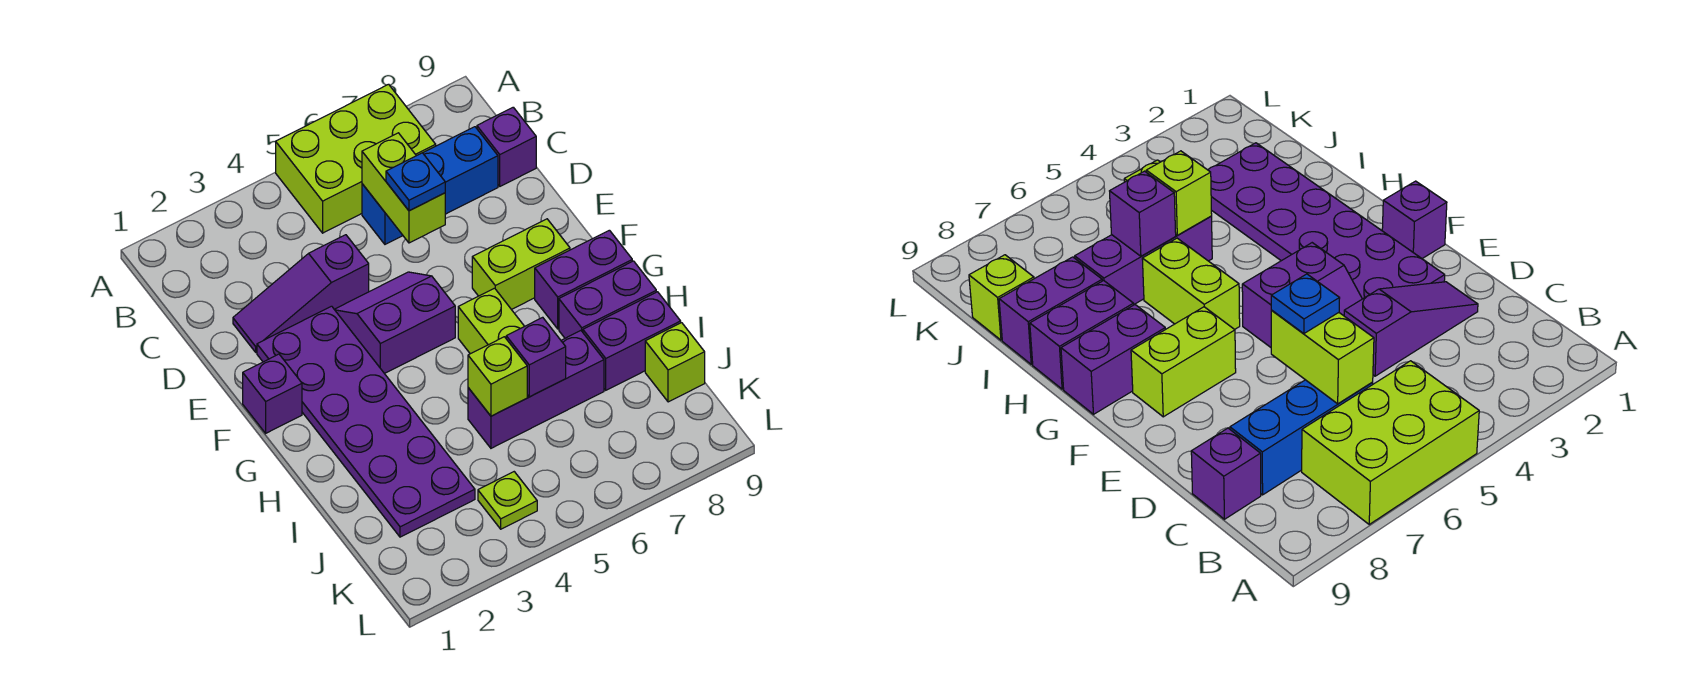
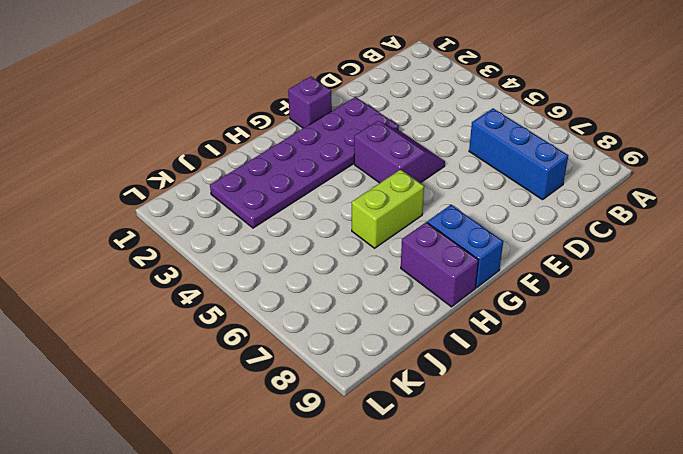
blue 1x2 brick [427,205,503,288] -> purple 1x2 brick [535,230,632,329]
none -> lime 2x3 brick [276,84,436,233]
none -> purple 1x1 brick [477,107,536,186]
none -> purple 1x3 slope [233,235,369,352]

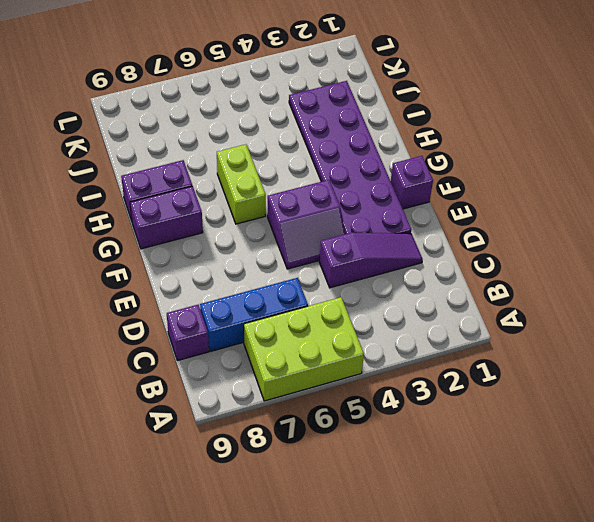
none -> lime 1x2 brick [472,219,570,310]
none -> purple 1x3 brick [468,331,604,448]
none -> purple 1x2 brick [583,292,681,390]

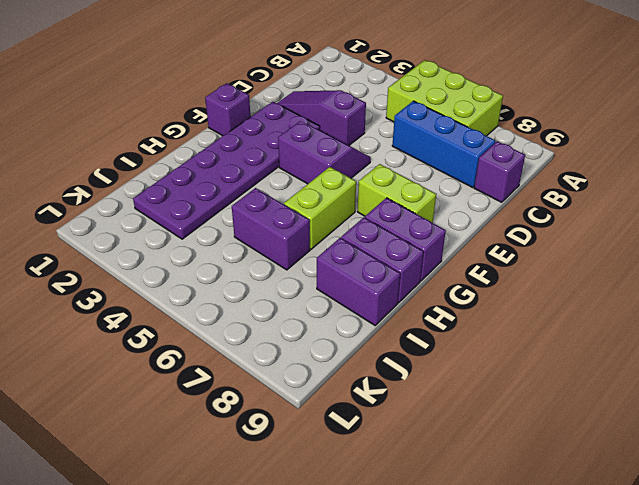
purple 1x2 brick [232,188,310,270] -> purple 1x3 brick [468,331,604,448]
none -> lime 1x1 brick [645,323,705,402]
none -> lime 1x1 plate [478,472,537,529]
none -> lime 1x2 brick [362,133,445,243]

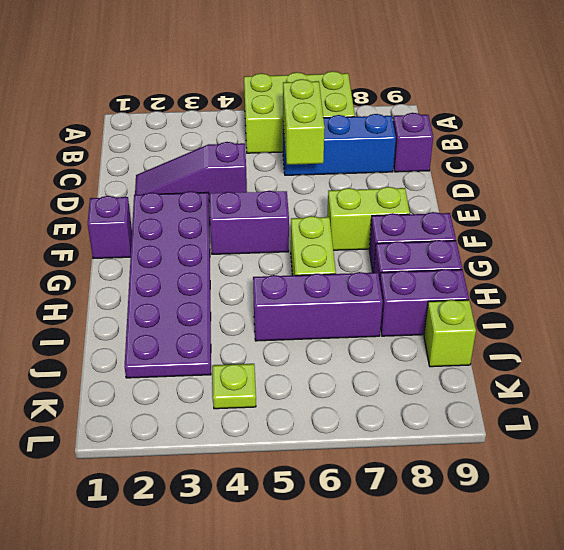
none -> lime 1x1 brick [468,337,527,416]
none -> purple 1x1 brick [506,317,566,397]
none -> blue 1x1 plate [386,153,445,211]

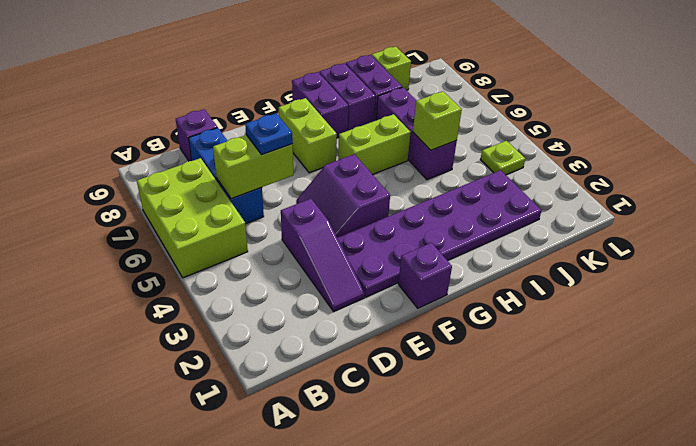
none -> purple 1x1 brick [506,317,566,397]

